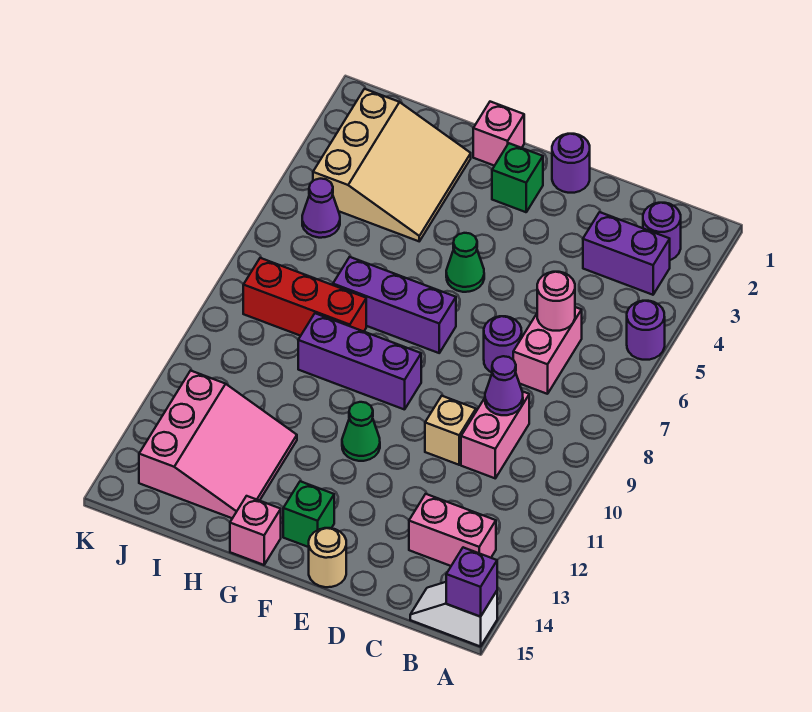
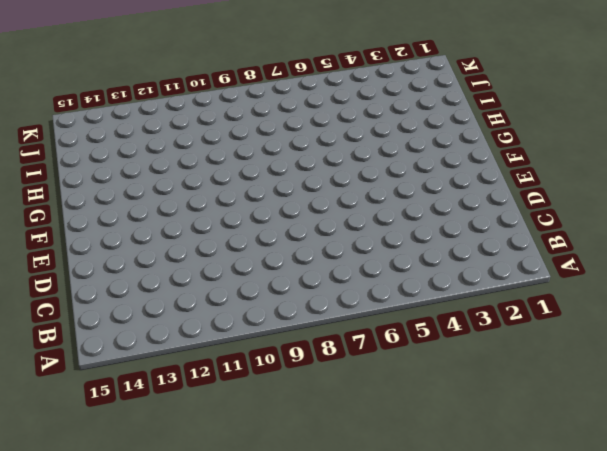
none -> purple 1x1 round brick [627,301,665,360]
none -> white 1x2 slope [410,582,497,647]
none -> purple 1x1 round brick [643,203,681,260]

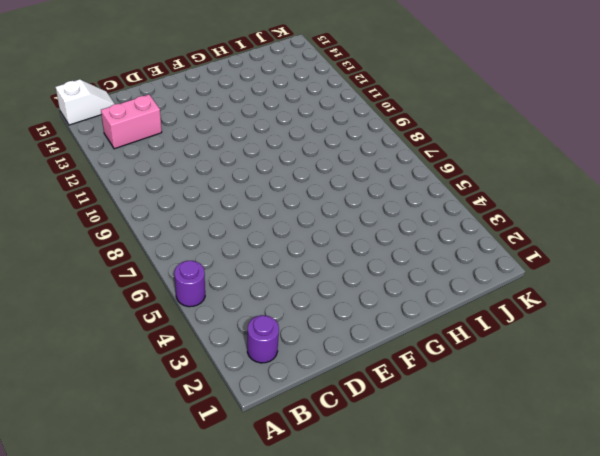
none -> purple 1x2 brick [583,212,670,295]
none -> pink 1x2 brick [513,307,582,394]
none -> pink 1x2 brick [461,391,529,478]

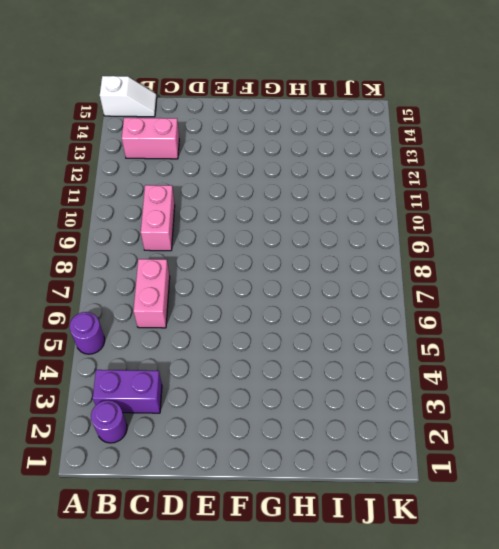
none -> purple 1x1 round brick [484,316,522,373]
none -> tan 1x1 brick [425,396,476,465]
none -> purple 1x1 round brick [552,134,590,193]

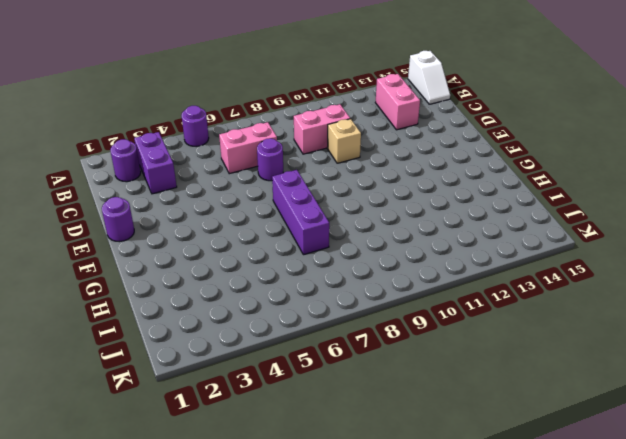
none -> tan 1x1 round brick [309,528,346,587]
none -> green 1x1 brick [492,143,543,212]
none -> green 1x1 cone [446,233,484,292]

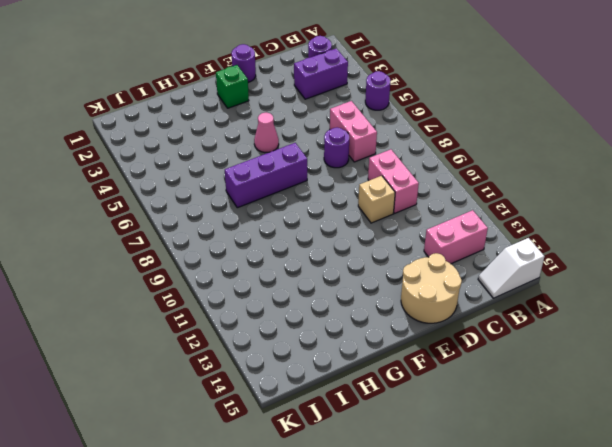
tan 2x2 round brick [401,253,462,323] -> tan 1x1 round brick [309,528,346,587]
pink 1x1 cone [254,113,279,152] -> green 1x1 cone [446,233,484,292]
none -> purple 1x3 brick [298,313,421,410]
none -> green 1x1 cone [342,402,380,461]
none -> green 1x1 brick [283,481,334,547]

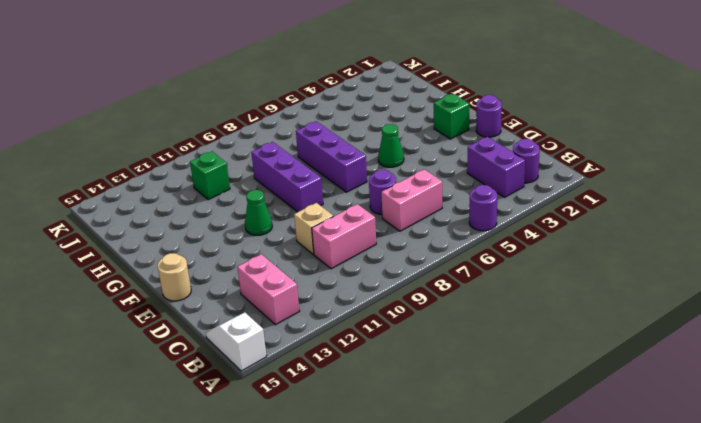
green 1x1 brick [190,152,230,200] -> green 1x1 brick moved to [283,481,334,547]
none -> pink 1x1 brick [473,102,524,166]
none -> pink 1x1 brick [230,496,281,565]
none -> tan 3x3 slope [313,89,471,241]

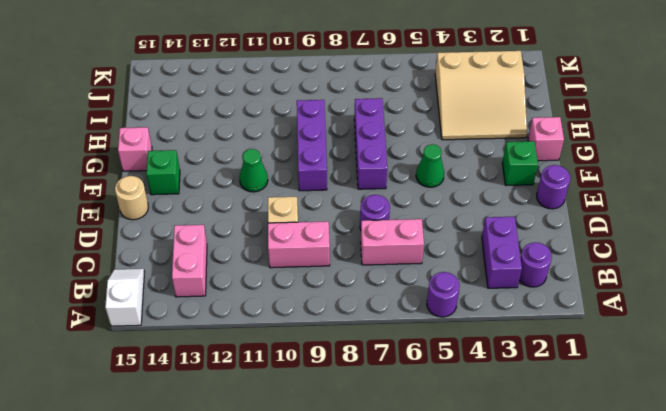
none -> red 1x3 brick [243,258,366,336]
none -> pink 3x3 slope [139,371,297,518]
none -> purple 1x1 cone [302,179,340,238]

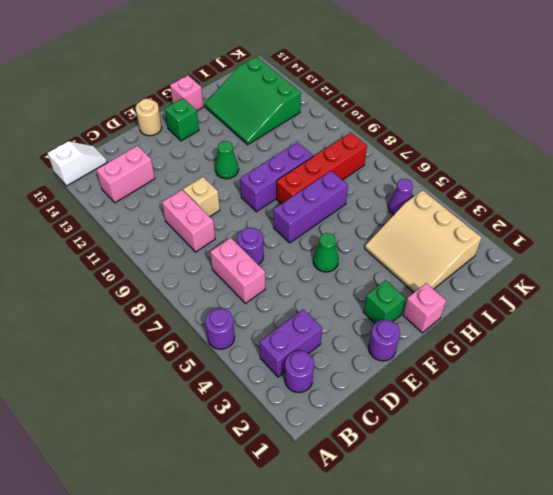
red 1x4 brick [277,132,367,204] -> red 1x3 brick [243,258,366,336]
green 3x3 slope [205,57,301,145] -> pink 3x3 slope [139,371,297,518]
none -> purple 1x1 brick [446,547,497,617]
none -> pink 1x1 round brick [537,272,575,331]
none -> purple 1x1 cone [485,356,523,415]

